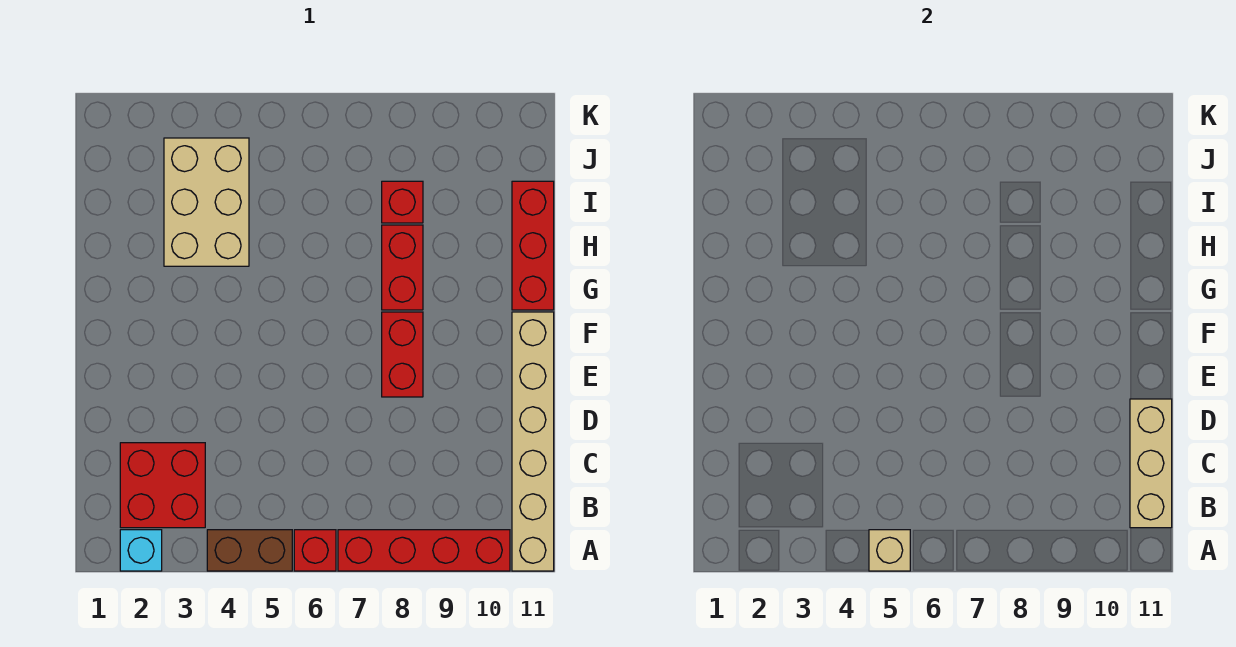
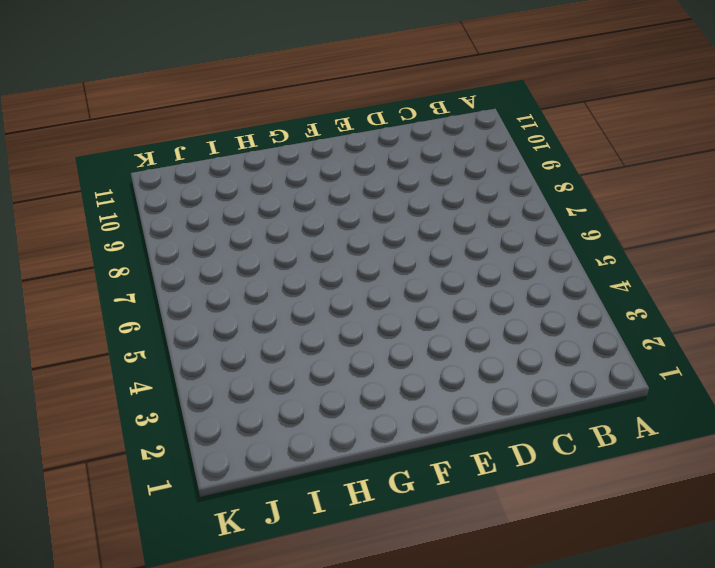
none -> cyan 1x1 brick [120,530,162,571]
none -> brown 1x2 brick [207,530,292,571]
none -> red 1x1 brick [294,530,336,571]

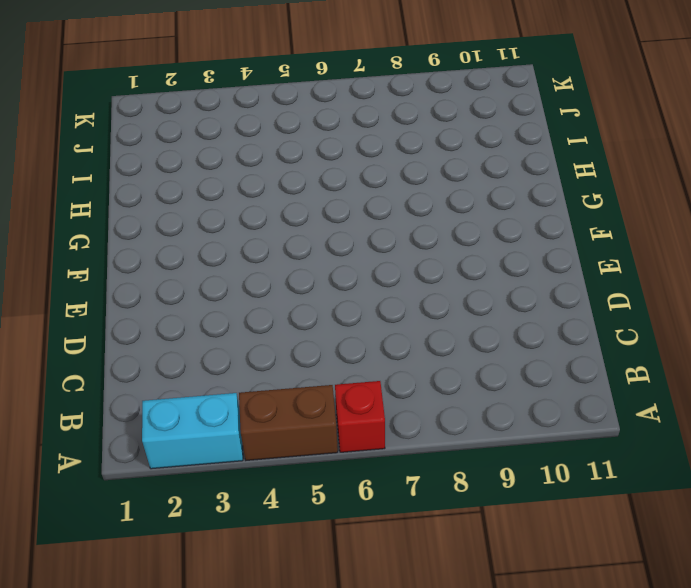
cyan 1x2 brick [142,393,243,469] -> cyan 1x1 brick [120,530,162,571]
none -> red 1x4 brick [338,530,510,571]
none -> tan 1x6 brick [512,312,554,571]
none -> red 2x2 brick [120,443,205,528]

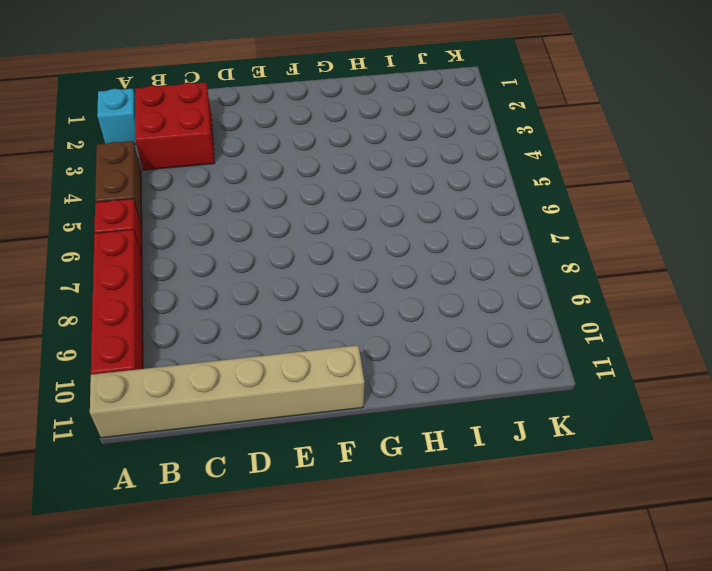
none -> red 1x2 brick [382,312,423,397]
none -> red 1x2 brick [382,225,423,310]
none -> red 1x3 brick [512,181,554,310]

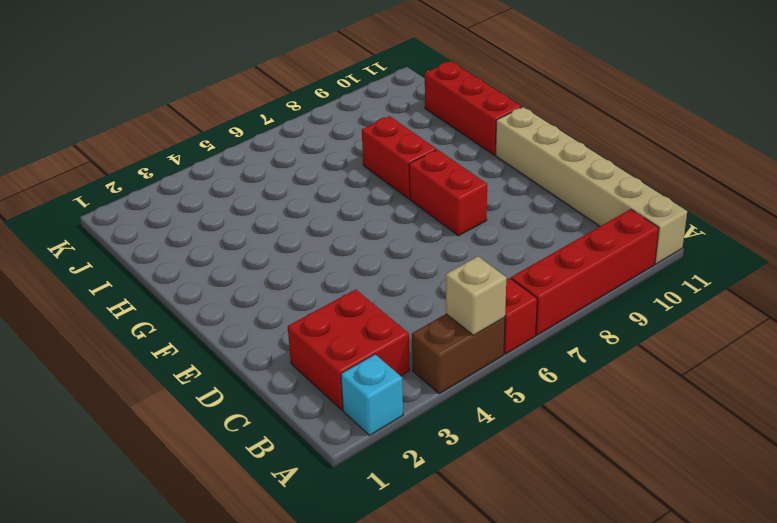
none -> tan 2x3 brick [164,138,249,266]
none -> red 1x1 brick [382,181,423,223]
none -> tan 1x3 brick [1130,399,1172,528]

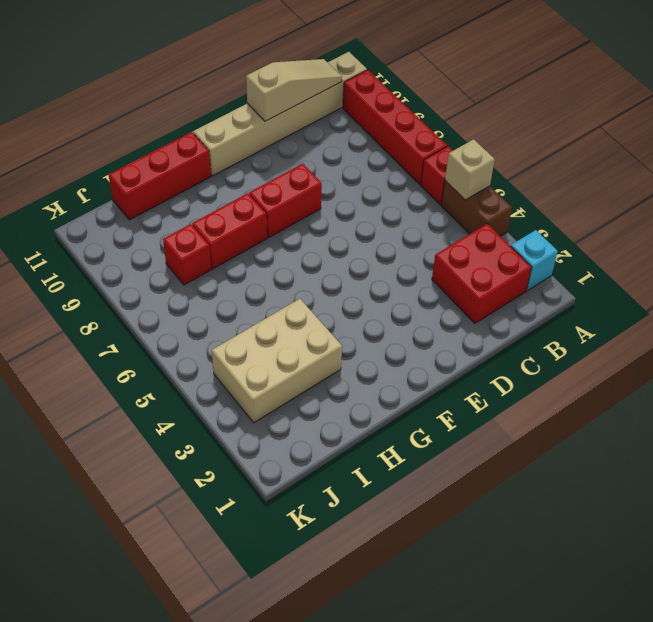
tan 1x3 slope [246,59,342,121] -> tan 1x3 brick [1130,399,1172,528]

